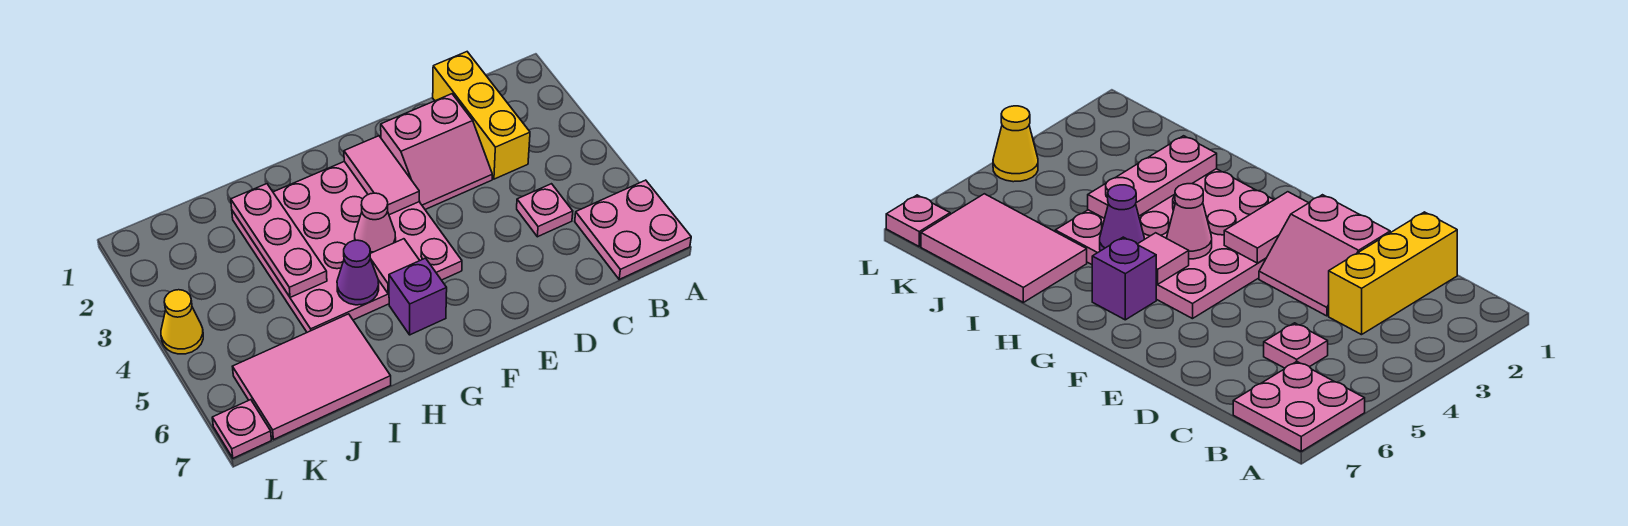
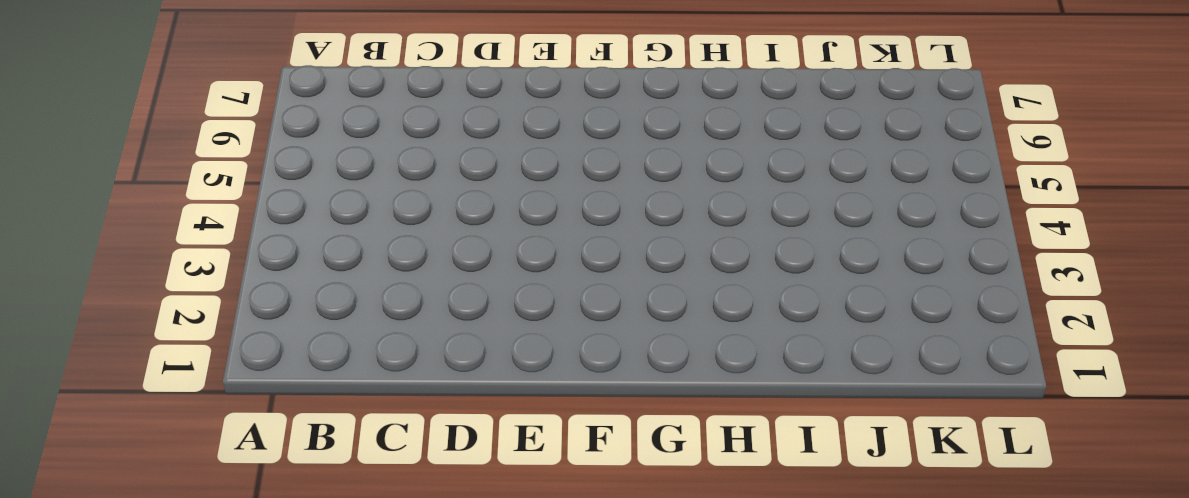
none -> pink 2x2 plate [575,180,691,279]
none -> yellow 1x3 brick [433,52,530,179]
none -> pink 1x1 plate [517,184,573,237]

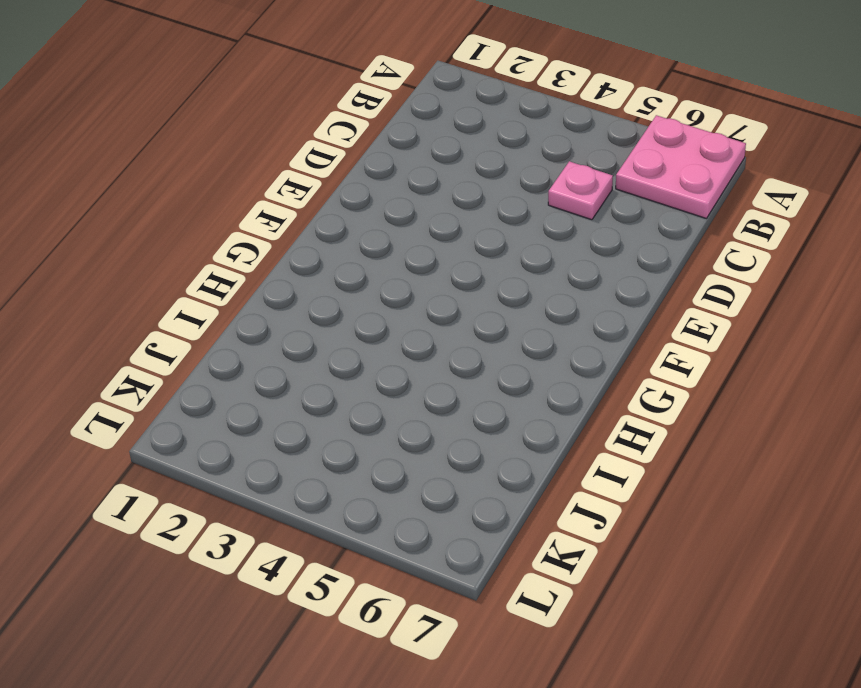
none -> yellow 1x3 brick [433,52,530,179]
none -> pink 2x2 slope [381,94,492,209]
none -> pink 4x4 plate [232,162,462,332]

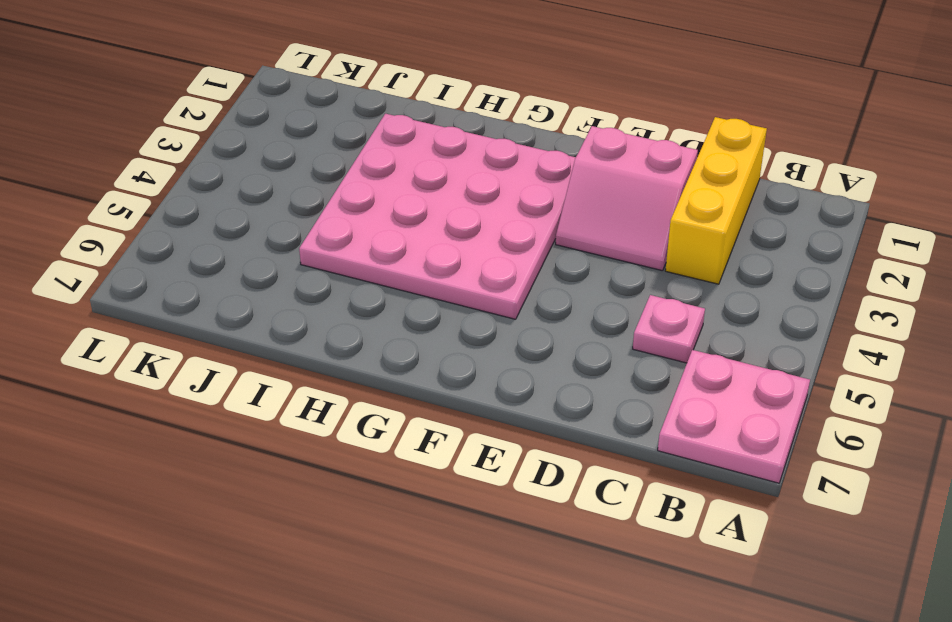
none -> purple 1x1 brick [389,258,447,335]
none -> pink 2x3 tile [232,314,391,440]
none -> yellow 1x1 cone [161,290,203,354]

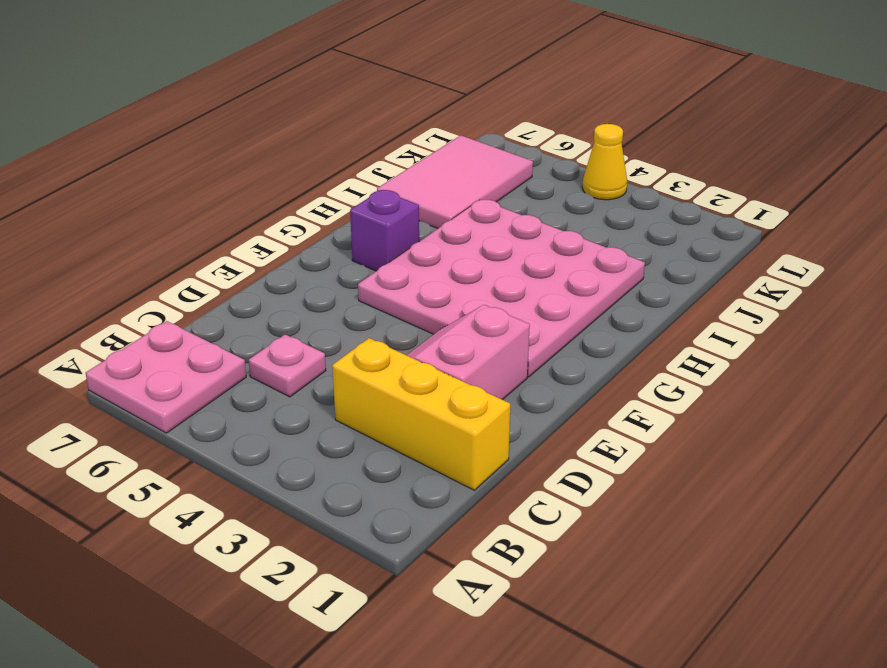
none -> pink 1x1 plate [212,400,271,458]
none -> pink 1x2 tile [344,136,419,215]
none -> pink 1x1 cone [355,193,396,253]

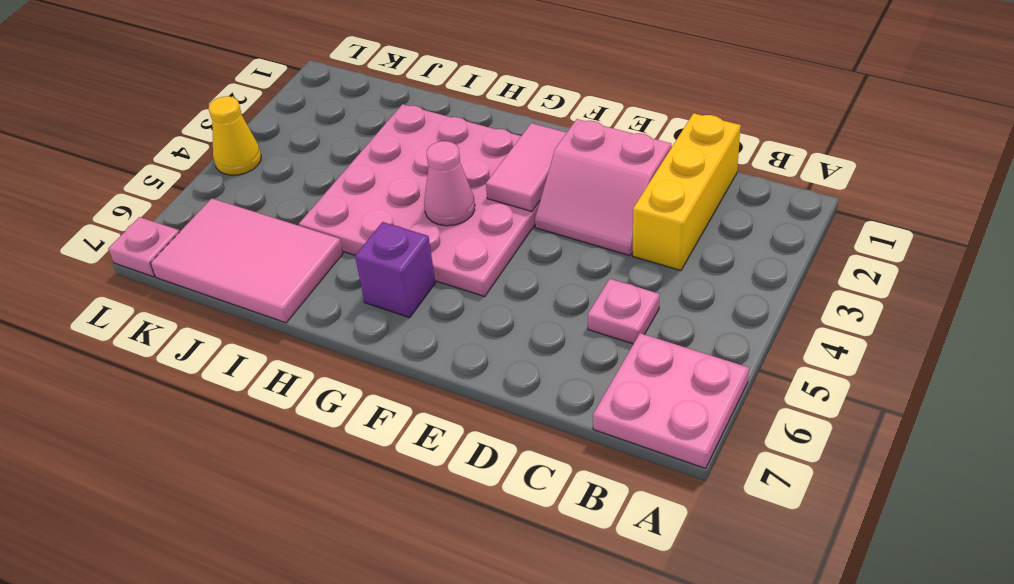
none -> pink 1x1 tile [370,239,420,294]
none -> purple 1x1 cone [337,240,379,305]
none -> pink 1x3 plate [231,184,327,297]

